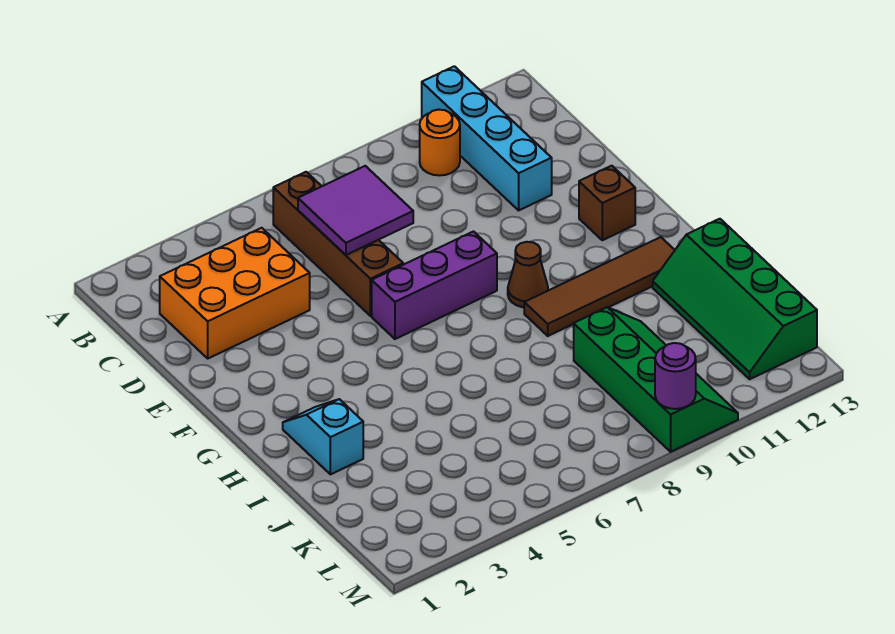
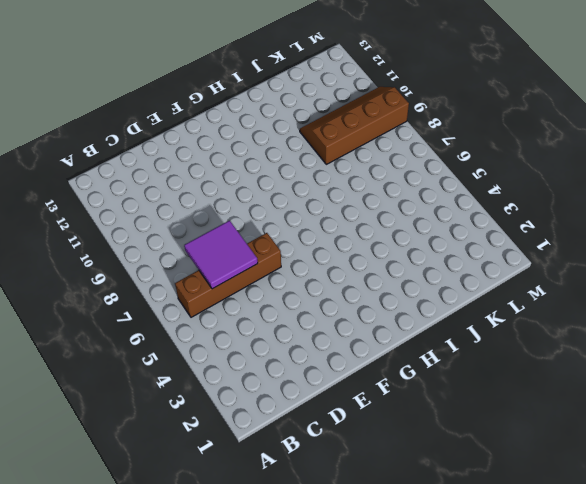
brown 2x4 slope [300,87,409,164] -> green 2x4 slope [574,307,738,452]
none -> cyan 1x4 brick [422,66,552,210]
none -> orange 1x1 round brick [420,110,460,175]
none -> orange 2x3 brick [160,228,310,358]

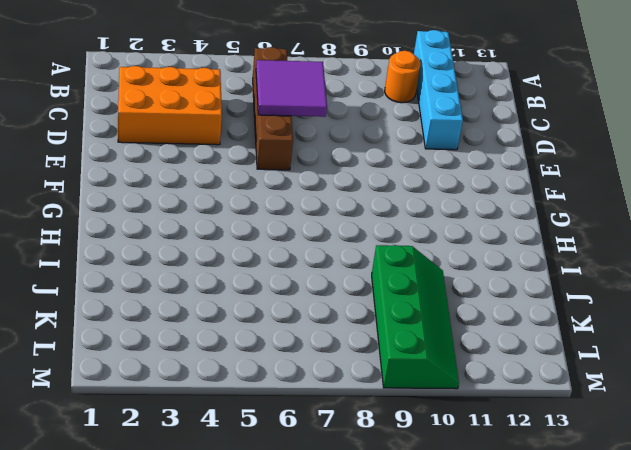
none -> purple 1x3 brick [372,232,497,339]
none -> brown 1x1 brick [579,166,635,240]
none -> brown 1x1 cone [508,242,548,307]

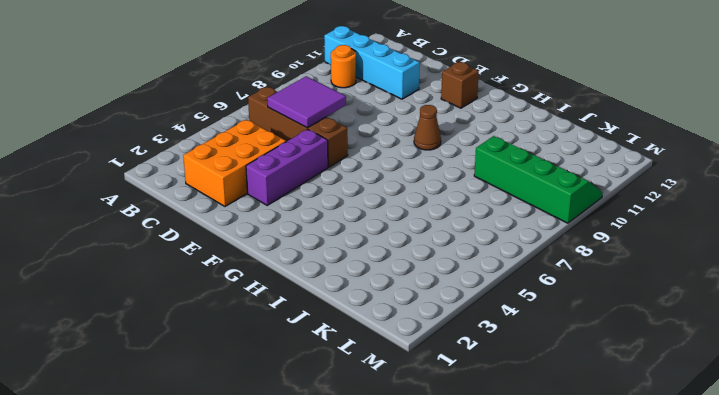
purple 1x3 brick [246,129,328,205] -> purple 1x3 brick moved to [372,232,497,339]
none -> cyan 1x2 slope [283,399,363,474]
none -> brown 1x4 tile [524,237,675,336]
none -> green 2x4 slope [653,219,817,379]

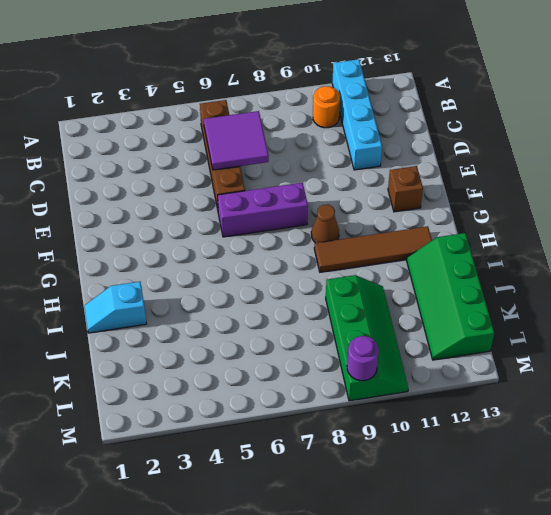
cyan 1x2 slope [84,282,146,333] -> cyan 1x2 slope turned to [283,399,363,474]
none -> orange 2x3 brick [160,228,310,358]

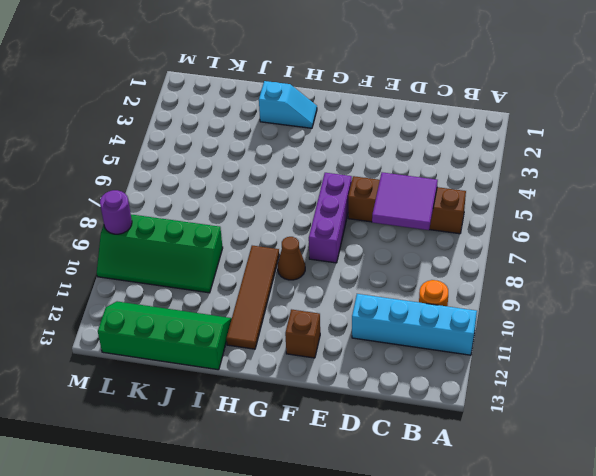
none -> orange 2x3 brick [160,228,310,358]

